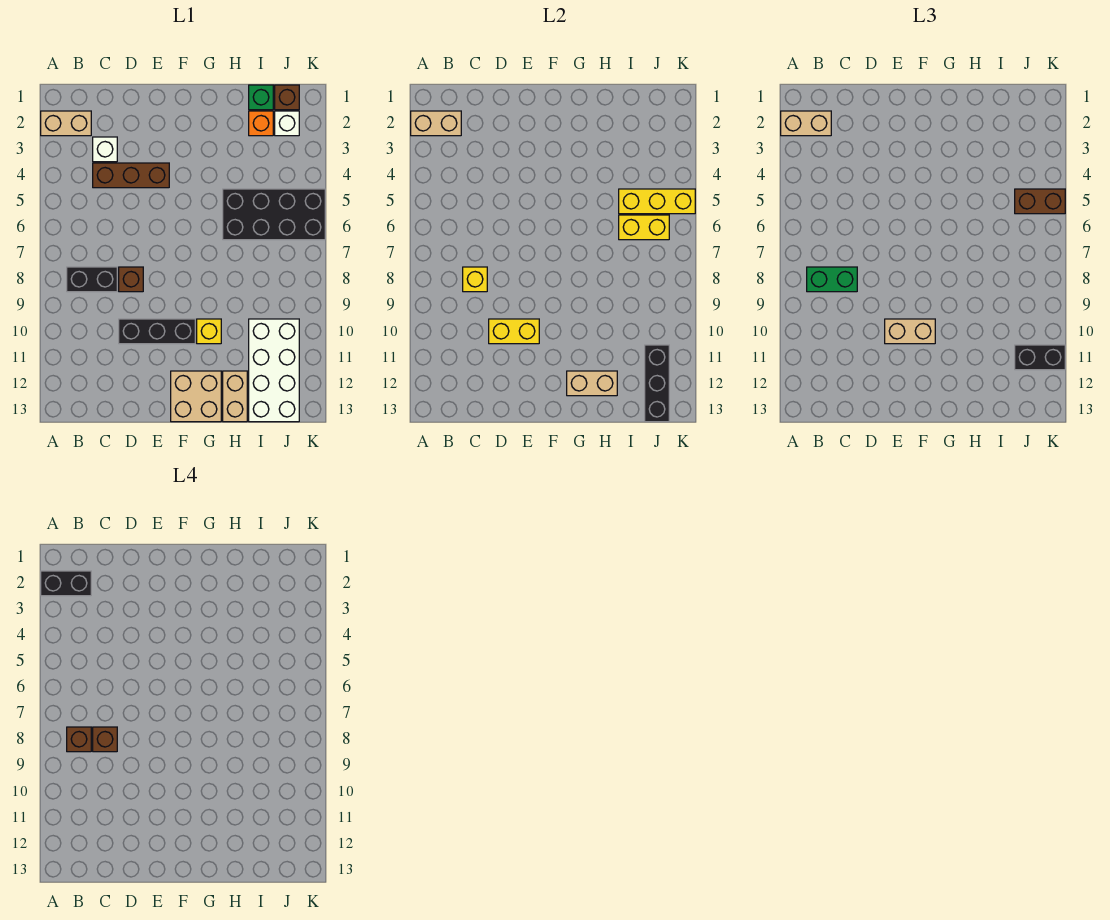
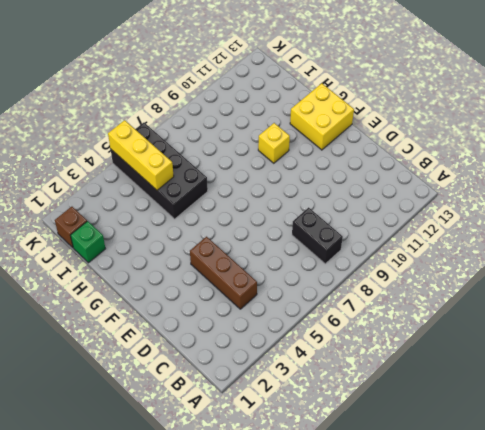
yellow 2x2 brick [290,83,354,150] -> tan 2x2 brick [171,371,221,422]
none -> tan 1x2 brick [41,111,91,136]
none -> white 1x1 brick [93,137,117,162]
none -> brown 1x1 brick [119,267,143,292]
none -> black 1x3 brick [119,319,195,344]

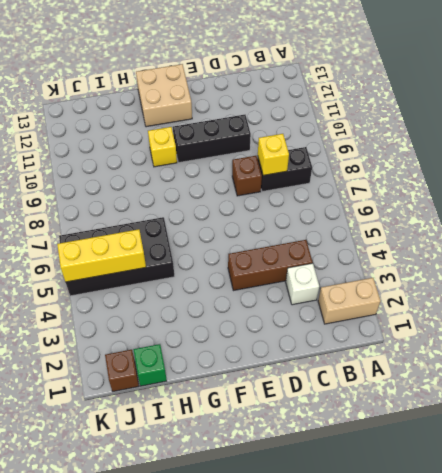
none -> tan 1x2 brick [223,371,247,422]
none -> orange 1x1 brick [249,111,273,136]
none -> white 2x4 brick [249,319,299,422]
none -> white 1x1 brick [275,111,299,136]

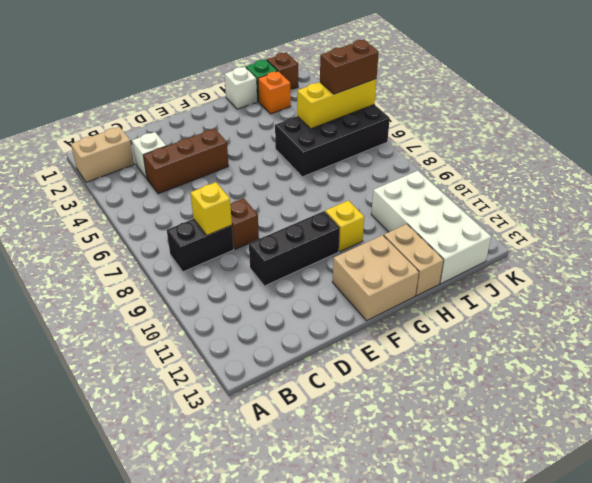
white 1x1 brick [224,67,257,109] -> white 1x1 brick moved to [275,111,299,136]
none -> tan 1x2 brick [411,111,461,136]
none -> yellow 1x2 brick [489,319,539,344]
none -> tan 1x2 brick [567,371,617,396]
none -> yellow 1x2 brick [619,215,669,240]

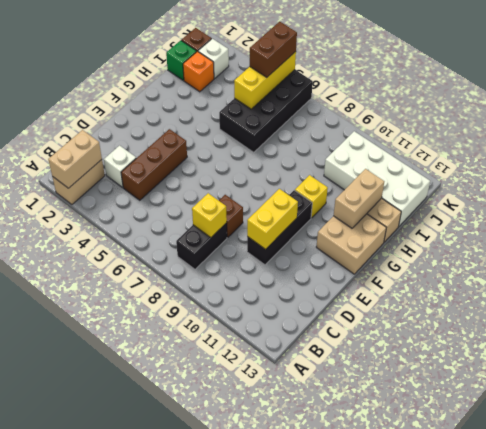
none -> yellow 1x2 brick [619,215,669,240]
none -> black 1x3 brick [645,345,669,422]
none -> tan 1x2 brick [781,111,831,136]
none -> green 1x2 brick [807,267,857,292]

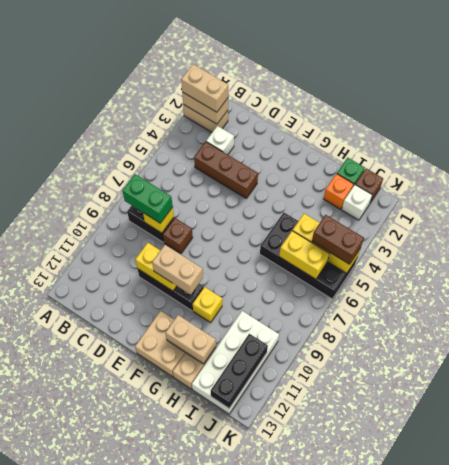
none -> black 1x2 brick [1015,345,1065,370]
none -> black 1x2 brick [41,571,91,596]
none -> brown 1x1 brick [67,727,91,752]
none -> brown 1x1 brick [93,727,117,752]

